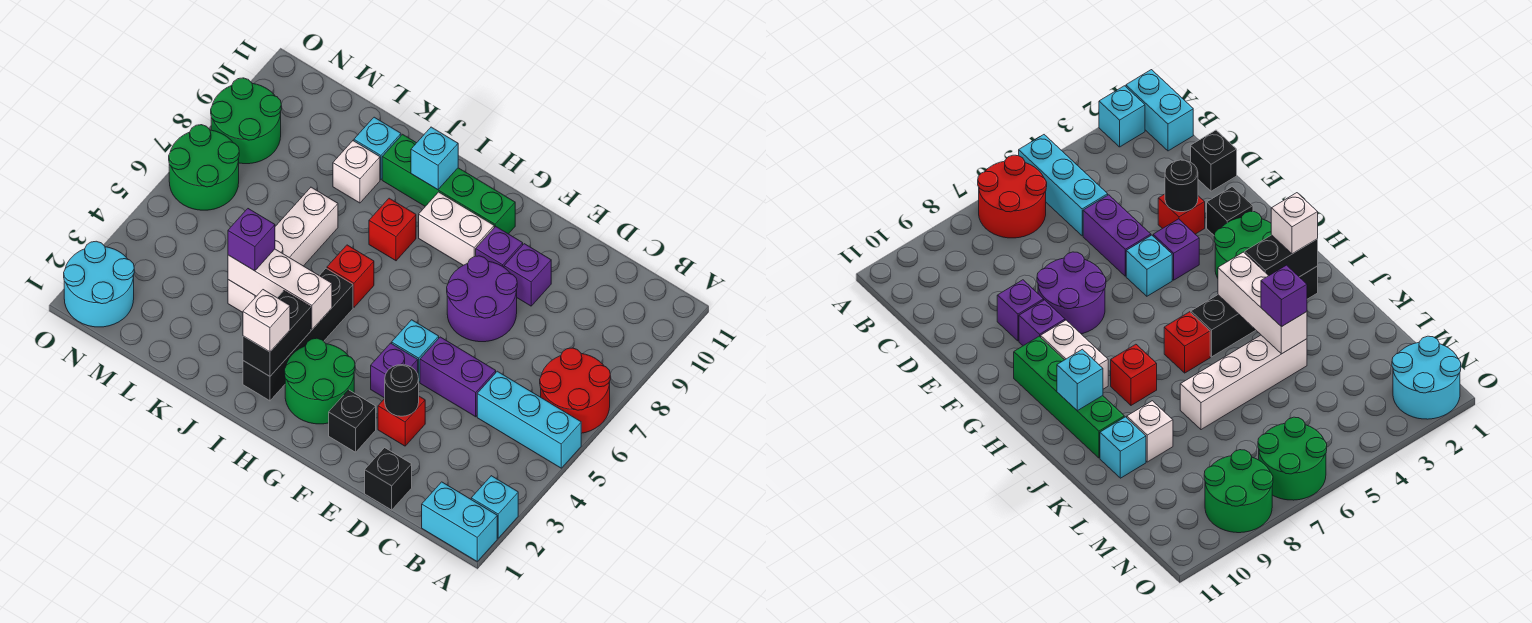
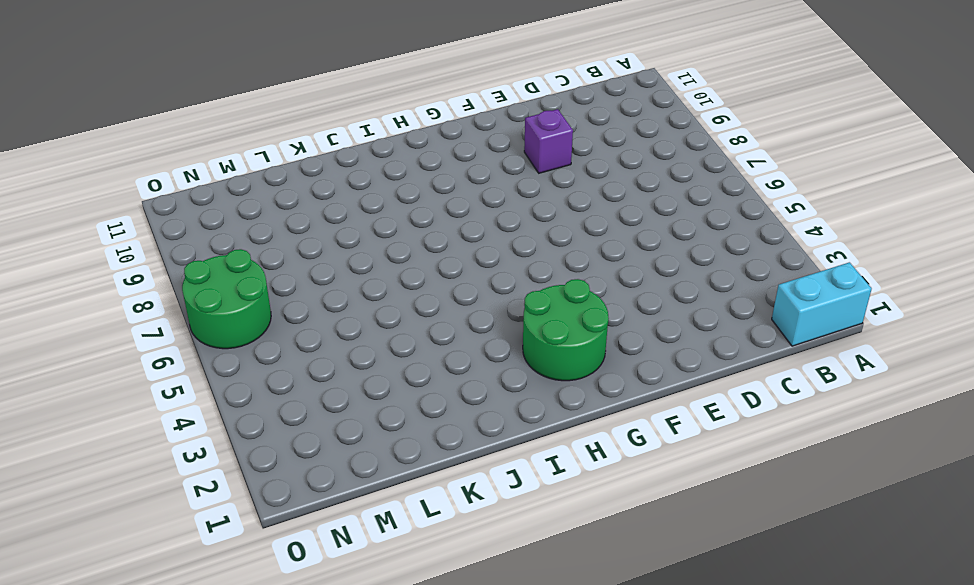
none -> cyan 1x1 brick [471,476,518,538]
none -> cyan 1x3 brick [477,371,581,468]
none -> red 2x2 round brick [540,348,610,433]
none -> black 1x1 brick [365,448,412,510]

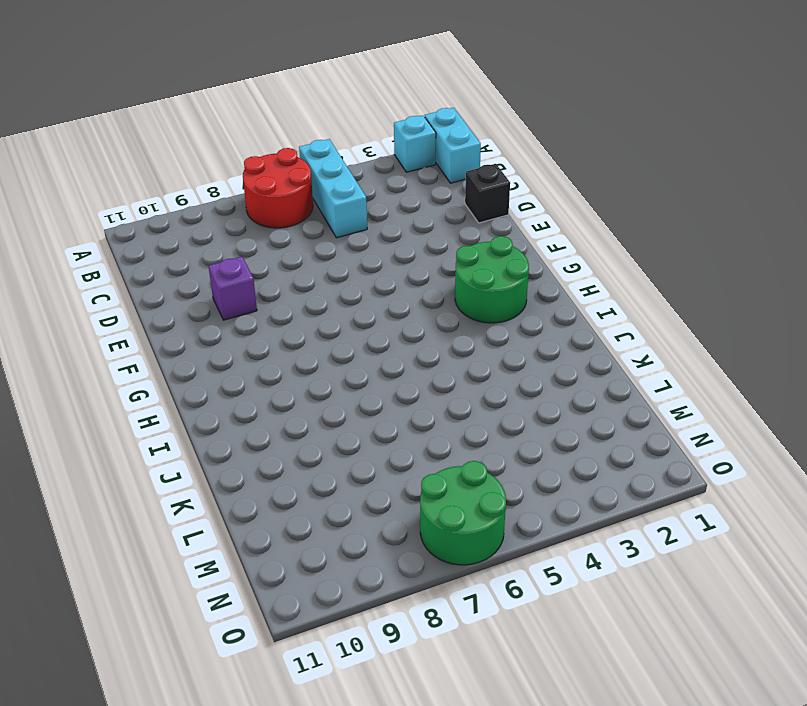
none -> purple 1x2 brick [420,337,496,417]
none -> red 1x1 brick [378,396,425,446]
none -> purple 2x2 round brick [447,256,517,342]
none -> black 1x1 brick [329,390,376,452]

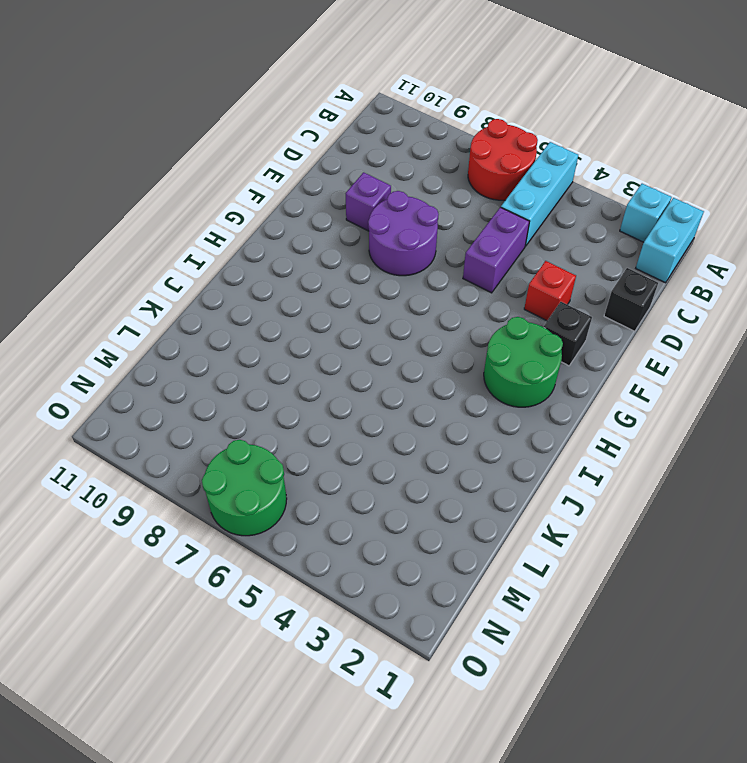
none -> purple 1x1 brick [371,343,418,398]
none -> cyan 1x1 brick [392,320,439,382]
none -> purple 1x1 brick [476,226,523,267]
none -> white 1x2 brick [419,192,494,265]

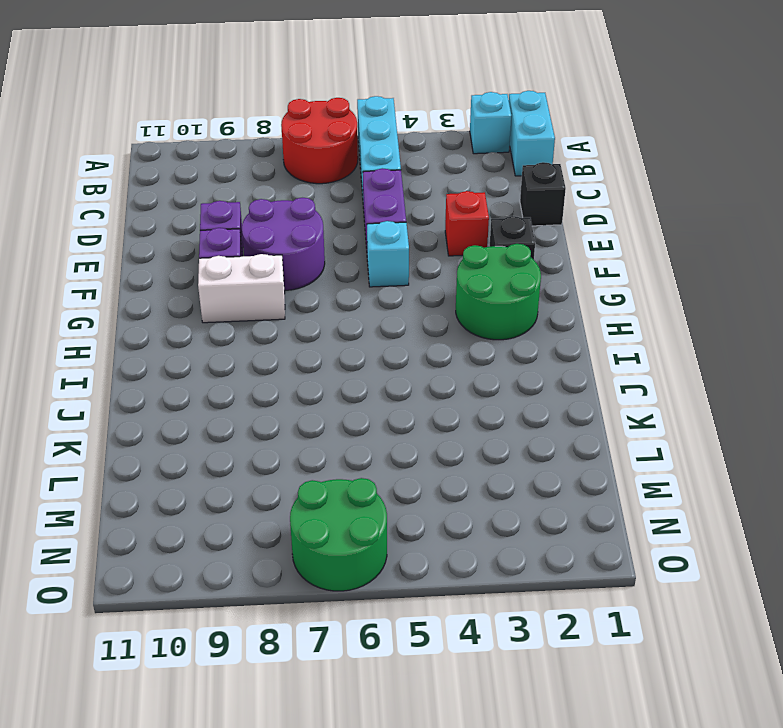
white 1x2 brick [198,254,285,323] -> white 1x2 brick turned to [419,192,494,265]
none -> purple 1x1 brick [371,343,418,398]
none -> green 1x4 brick [382,134,515,234]
none -> black 1x4 brick [243,268,353,401]
none -> red 1x1 brick [327,245,374,307]

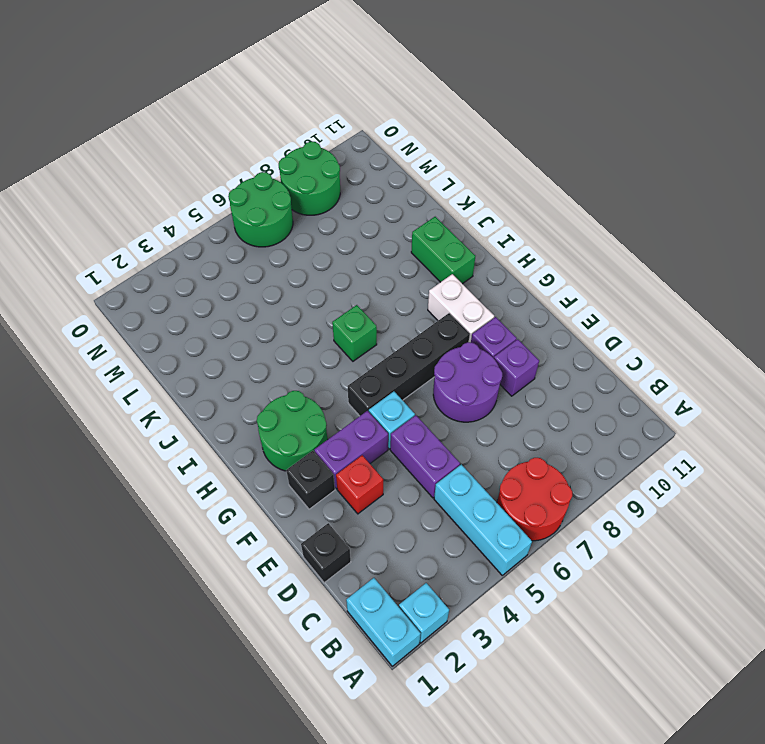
purple 1x2 brick [314,411,388,489] -> purple 1x1 brick [371,343,418,398]
black 1x4 brick [347,313,470,416] -> black 1x4 brick moved to [243,268,353,401]
green 1x1 brick [332,305,377,361] -> red 1x1 brick [327,245,374,307]
green 1x2 brick [411,217,475,284] -> green 1x4 brick [382,134,515,234]
none -> red 1x1 brick [369,198,416,261]
none -> white 1x4 brick [228,187,338,312]
none -> white 1x1 brick [333,141,380,203]
none -> cyan 1x1 brick [354,117,401,180]

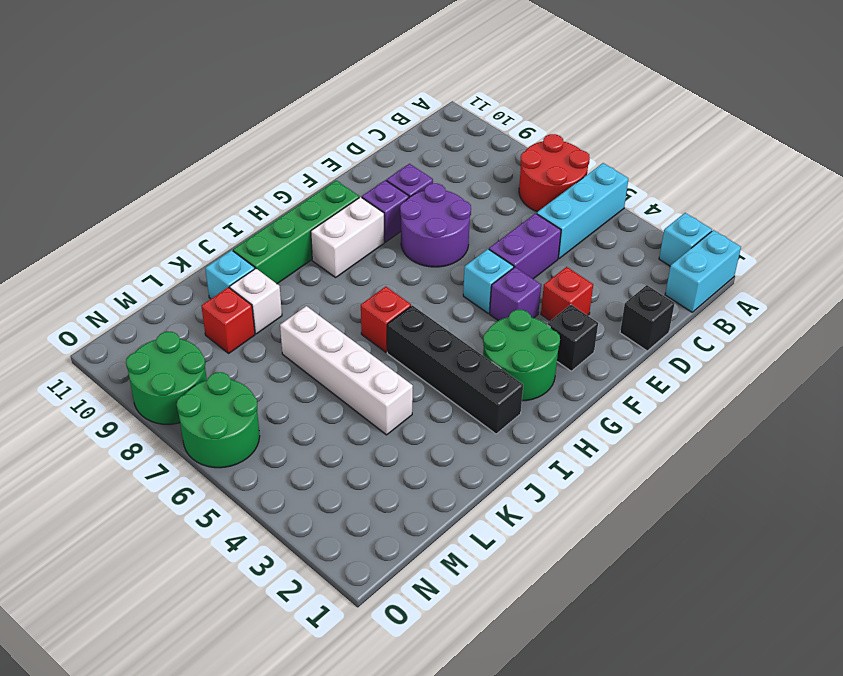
red 1x1 brick [201,287,255,353] -> red 1x1 brick moved to [369,198,416,261]
none -> cyan 2x2 round brick [64,241,134,327]
none -> black 1x1 round brick [385,365,419,416]
none -> black 1x2 brick [243,291,311,376]
none -> white 1x3 brick [228,249,332,329]

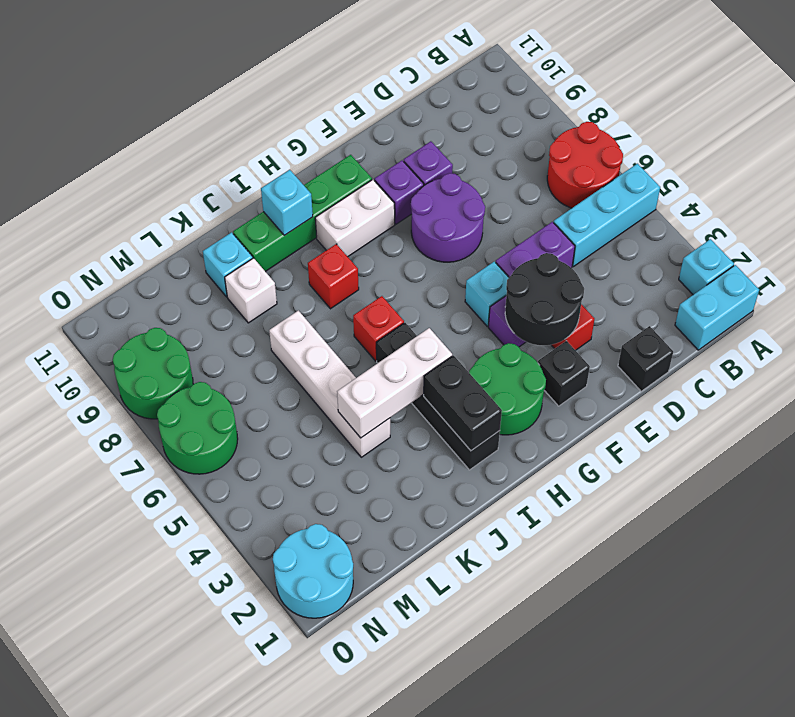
black 2x2 round brick [505,253,584,345] -> black 1x1 round brick [385,365,419,416]
none -> white 1x1 brick [243,290,290,352]
none -> purple 1x1 brick [228,209,275,271]

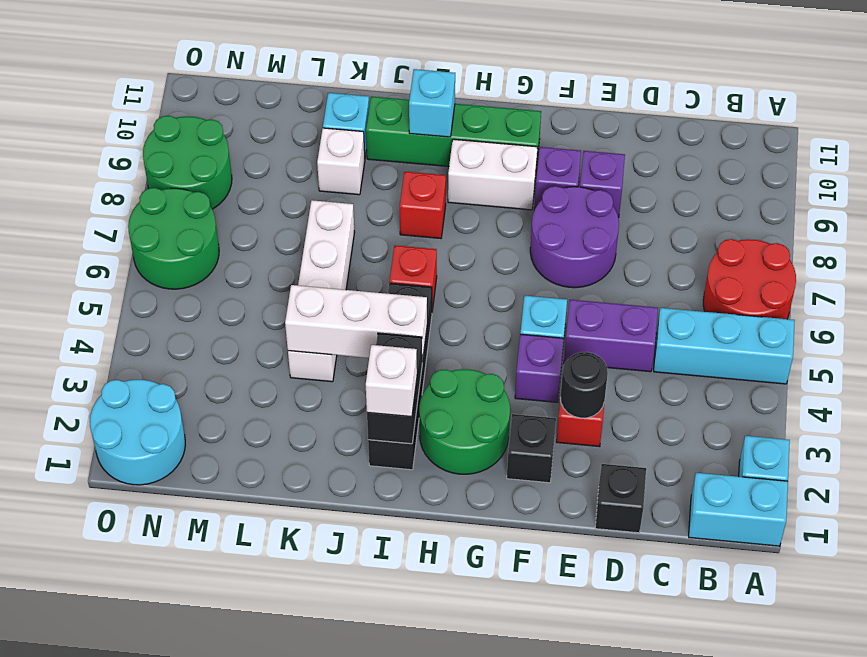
none -> purple 1x1 brick [228,209,275,271]

